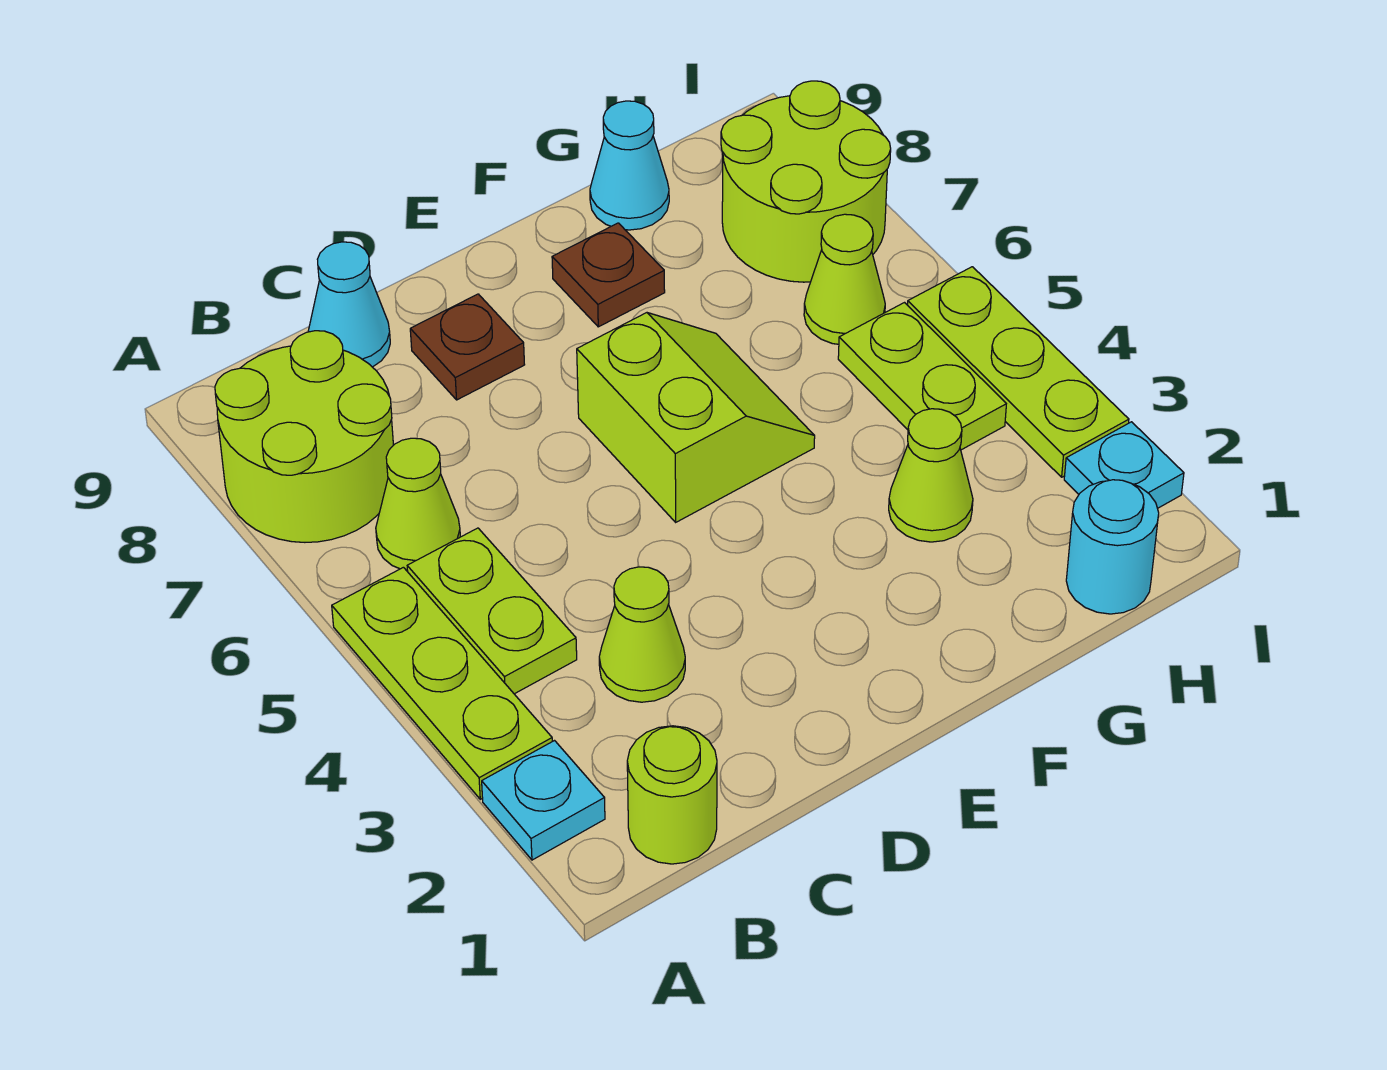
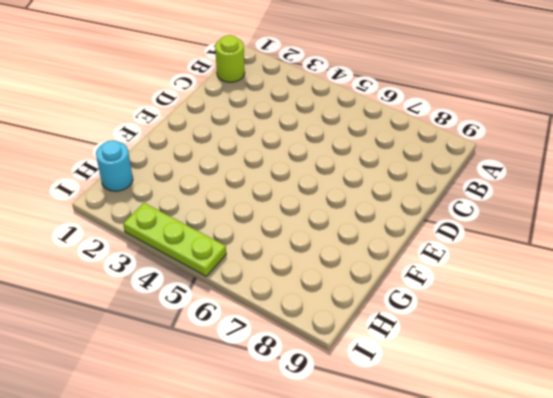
none -> cyan 1x1 plate [482,741,605,860]
none -> lime 1x3 plate [332,567,552,799]
none -> lime 2x2 round brick [215,331,393,542]

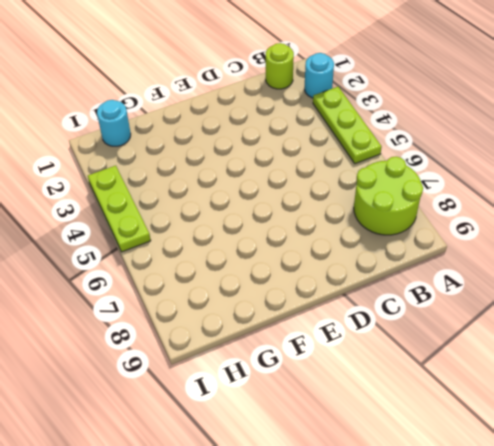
cyan 1x1 round brick [305,53,334,98] -> cyan 1x1 plate [482,741,605,860]
none -> lime 1x2 plate [407,528,577,694]
none -> lime 1x1 cone [376,438,460,571]
none -> lime 1x1 cone [599,567,685,702]

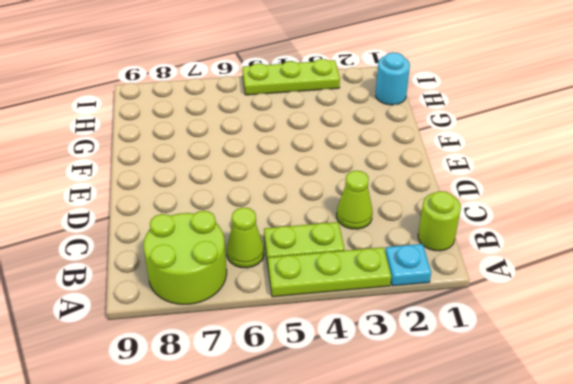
none -> cyan 1x1 cone [308,242,390,367]
none -> brown 1x1 plate [410,294,525,400]
none -> lime 2x2 slope [577,313,815,522]

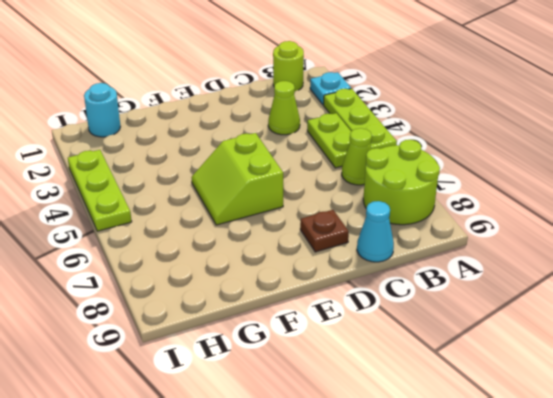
none -> brown 1x1 plate [552,223,665,327]
none -> lime 1x1 cone [889,409,973,542]
none -> cyan 1x1 cone [590,101,669,230]

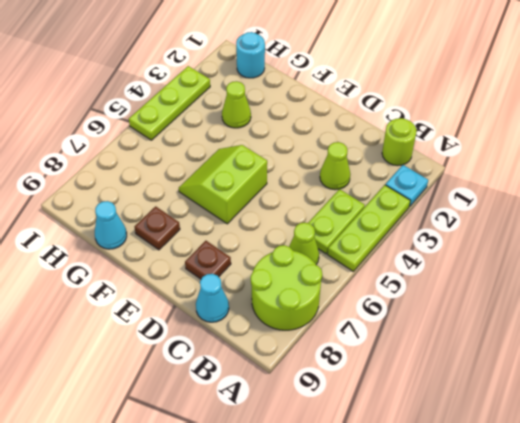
none -> lime 1x2 plate [838,303,1006,450]
none -> lime 1x1 cone [804,214,885,344]
none -> lime 2x2 round brick [721,81,891,282]

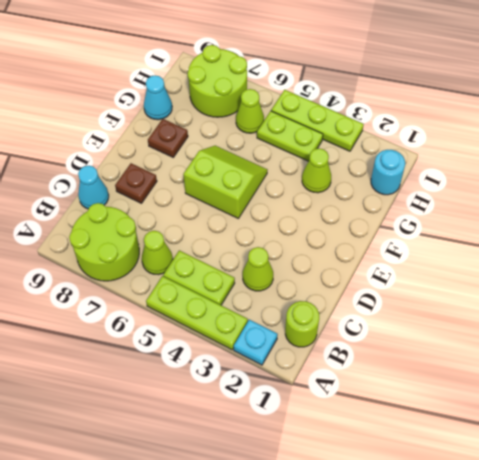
none -> cyan 1x1 plate [1064,422,1184,508]

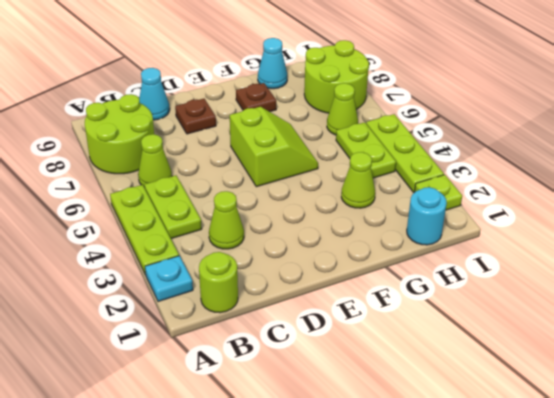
lime 1x1 plate [414,175,462,210] -> cyan 1x1 plate [1064,422,1184,508]

